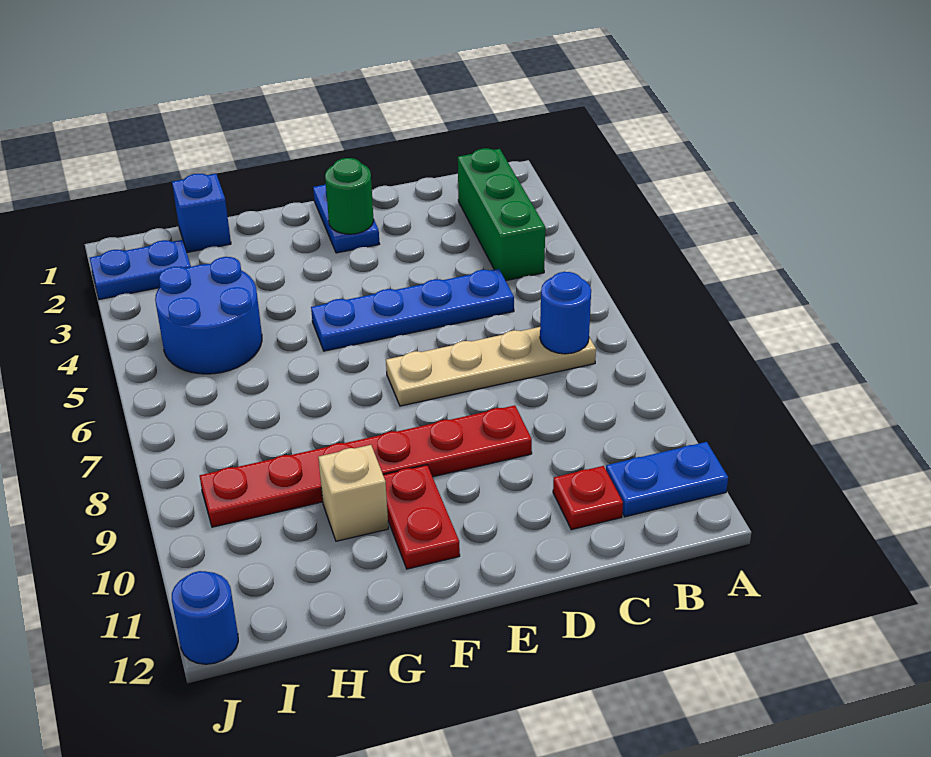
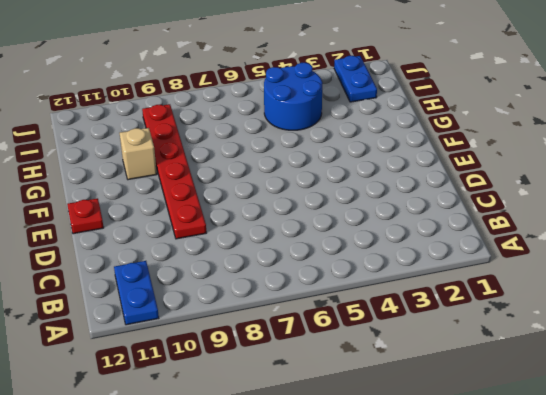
red 1x1 plate [67,198,104,234] -> red 1x1 plate moved to [553,466,623,530]
none -> green 1x3 brick [458,148,545,281]
none -> tan 1x4 plate [386,327,596,406]
none -> blue 1x4 plate [311,269,514,351]

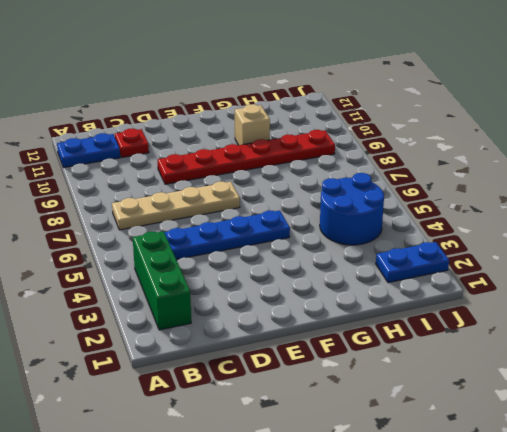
none -> blue 1x2 plate [313,185,379,253]
none -> red 1x2 plate [383,465,460,569]
none -> blue 1x1 brick [172,174,231,253]

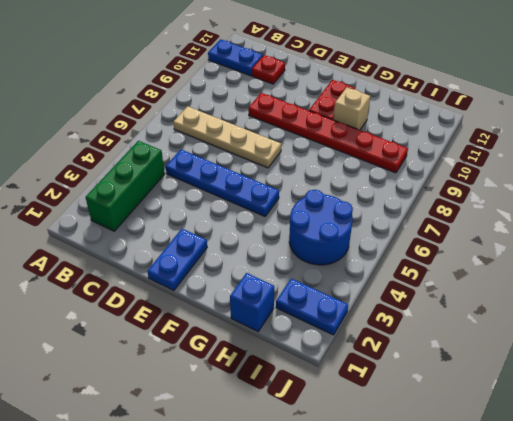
none -> blue 1x1 round brick [172,571,238,664]
none -> blue 1x1 round brick [540,272,591,354]
none -> green 1x1 round brick [325,158,374,234]

